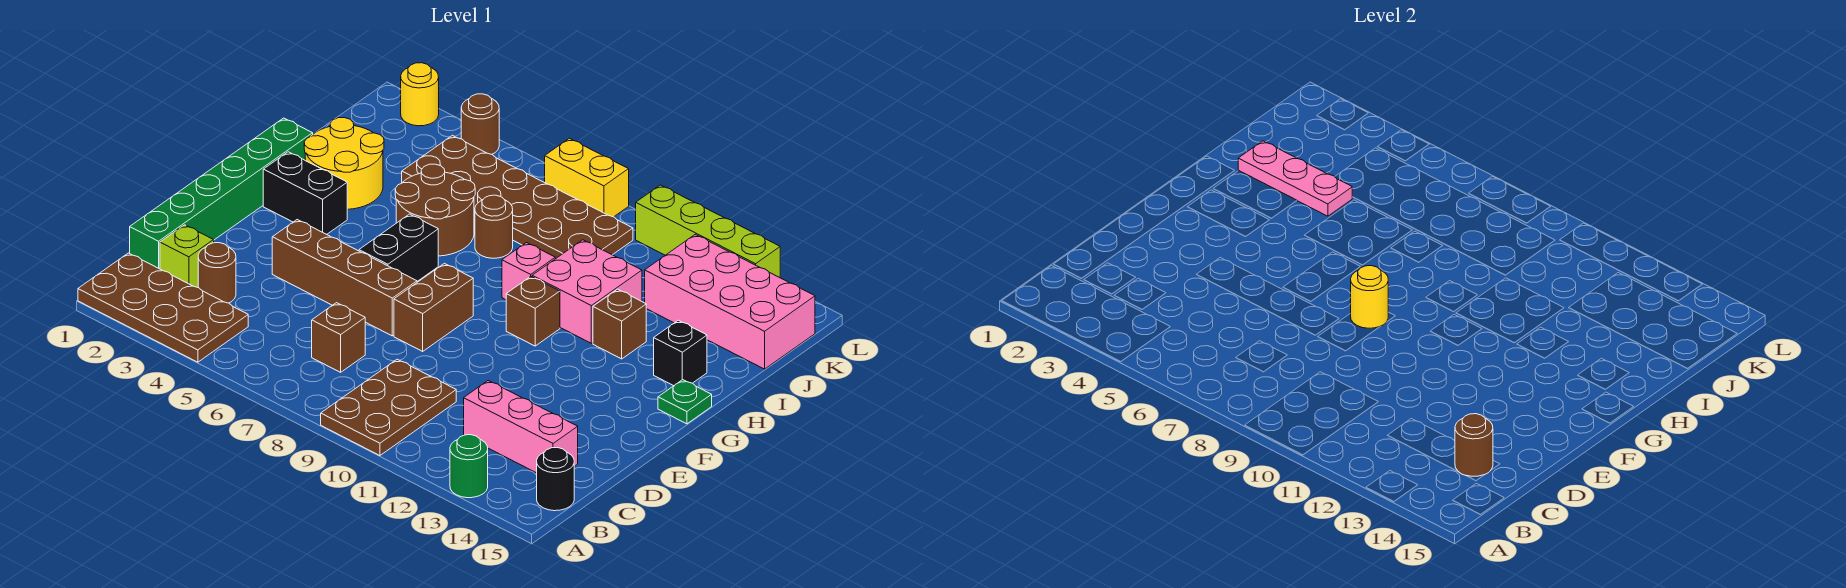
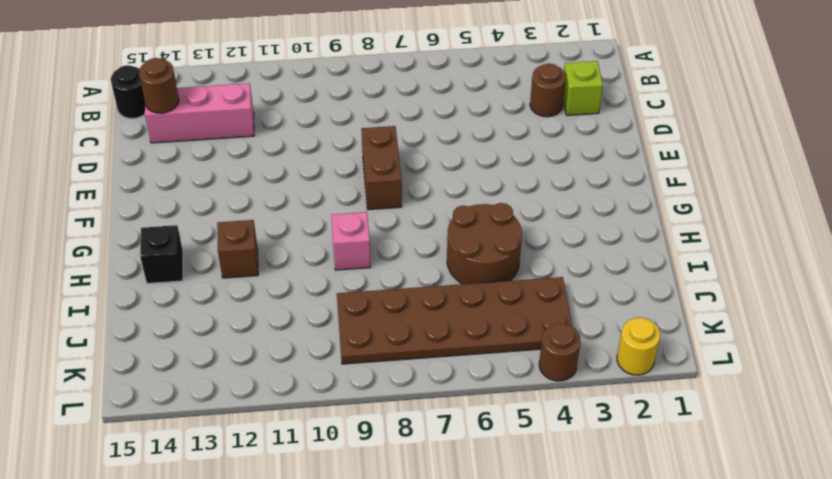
none -> brown 2x4 plate [78,253,248,362]
none -> brown 2x3 plate [321,359,456,456]
none -> green 1x1 round brick [450,435,488,498]
none -> green 1x6 brick [130,118,313,269]

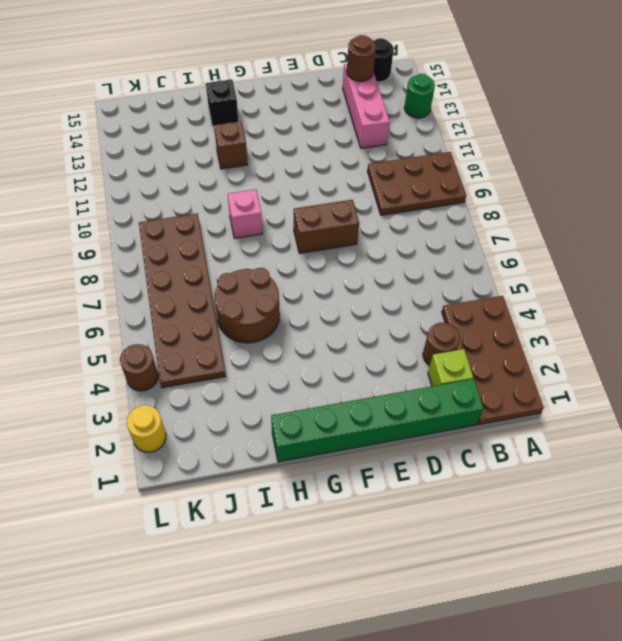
none -> brown 1x1 brick [312,303,365,372]
none -> brown 1x4 brick [272,220,417,336]
none -> black 1x2 brick [359,214,438,281]
none -> black 1x2 brick [263,152,347,234]

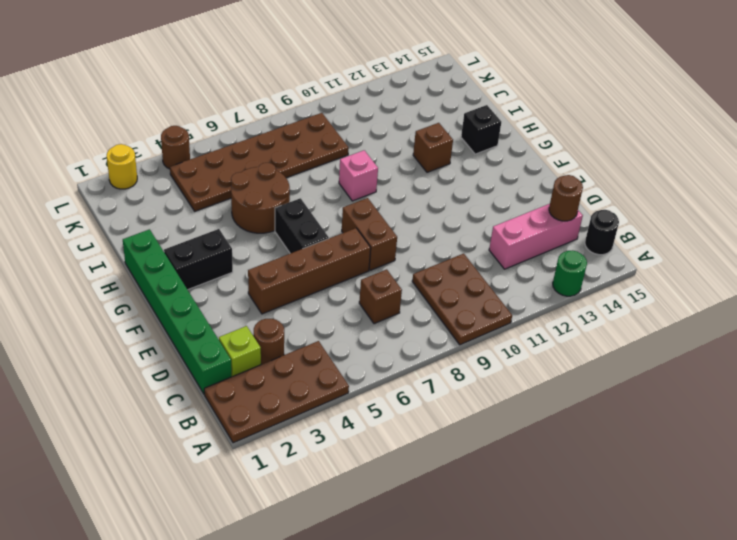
none -> brown 1x1 brick [506,277,560,346]
none -> green 1x1 plate [658,380,712,424]
none -> yellow 2x2 round brick [304,118,384,209]
none -> pink 2x2 brick [532,240,642,343]

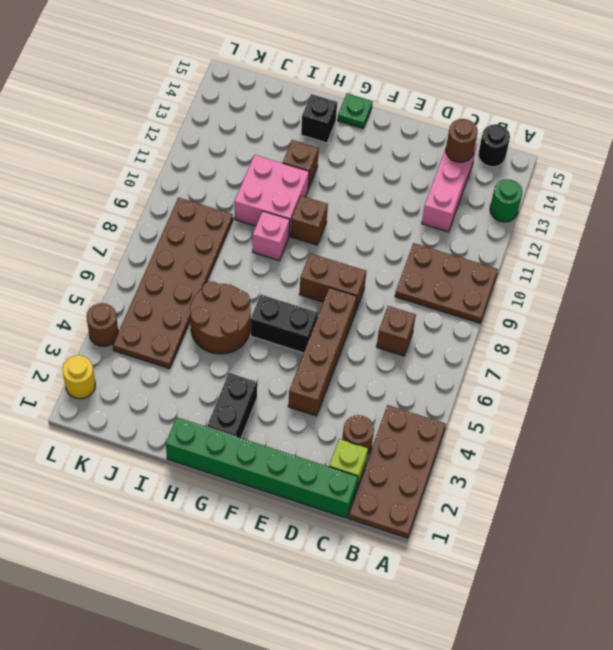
none -> yellow 2x2 round brick [304,118,384,209]
none -> brown 1x1 round brick [475,195,513,258]
none -> pink 2x4 brick [645,235,815,369]
none -> yellow 1x2 brick [545,138,629,217]

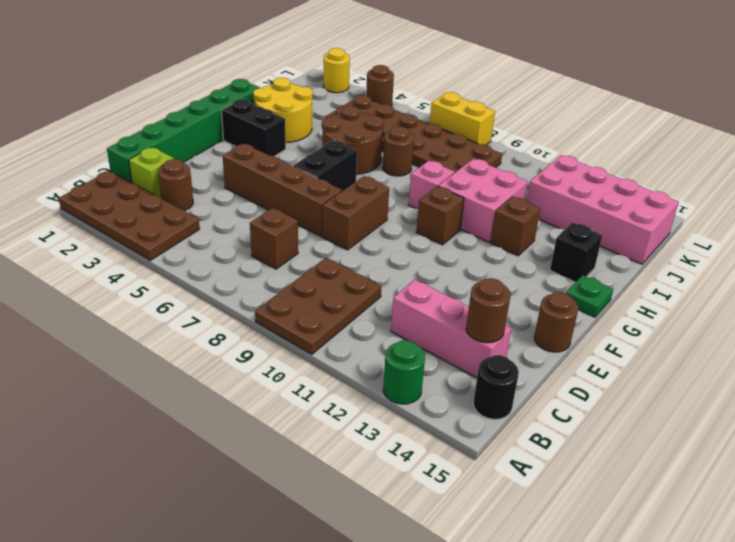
brown 1x1 round brick [534,292,578,352] -> none
none -> lime 1x4 brick [636,185,780,278]
none -> yellow 1x1 round brick [1351,266,1388,328]
none -> pink 1x3 plate [1238,141,1352,216]

